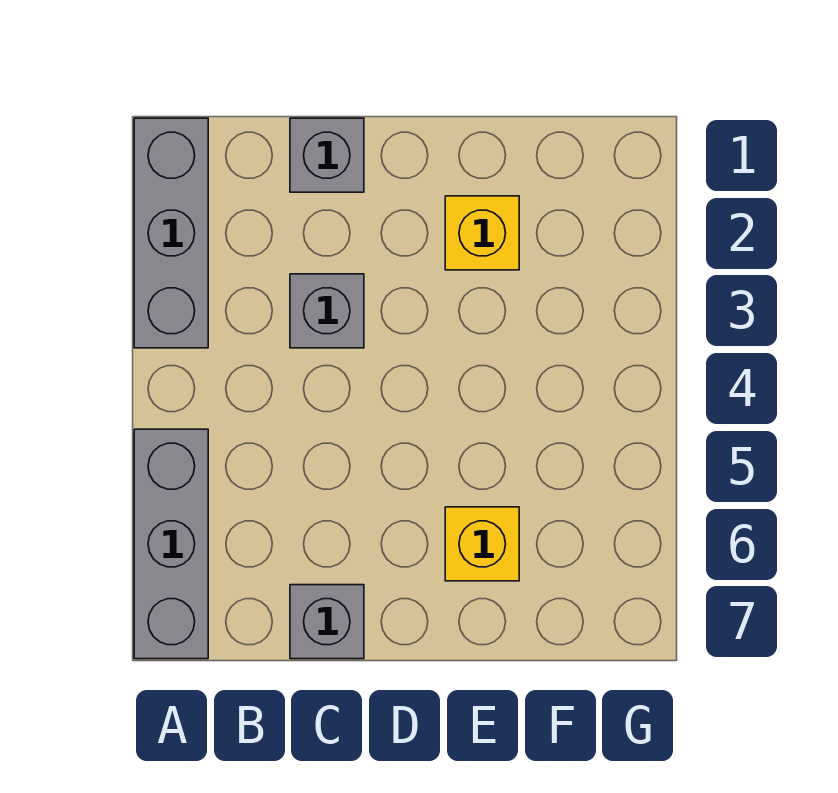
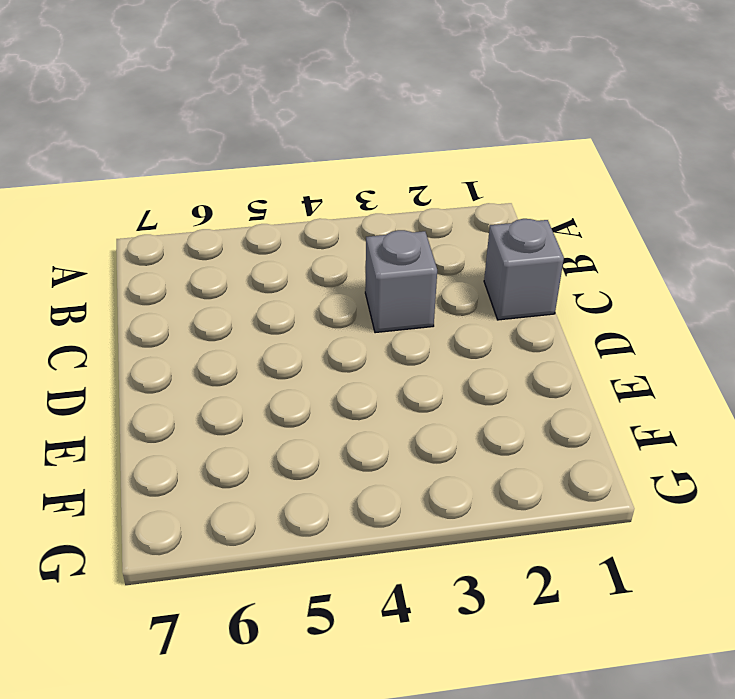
none -> grey 1x3 brick [134,118,208,348]
none -> grey 1x3 brick [134,429,208,659]

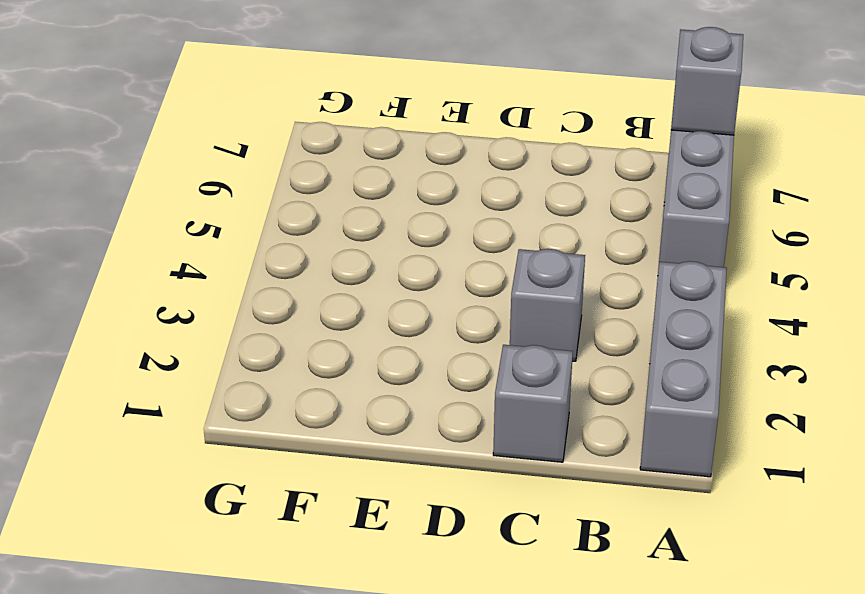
grey 1x1 brick [671,27,743,135] -> grey 1x1 brick moved to [290,585,364,659]
none -> yellow 1x1 brick [445,196,519,270]
none -> yellow 1x1 brick [445,507,519,581]

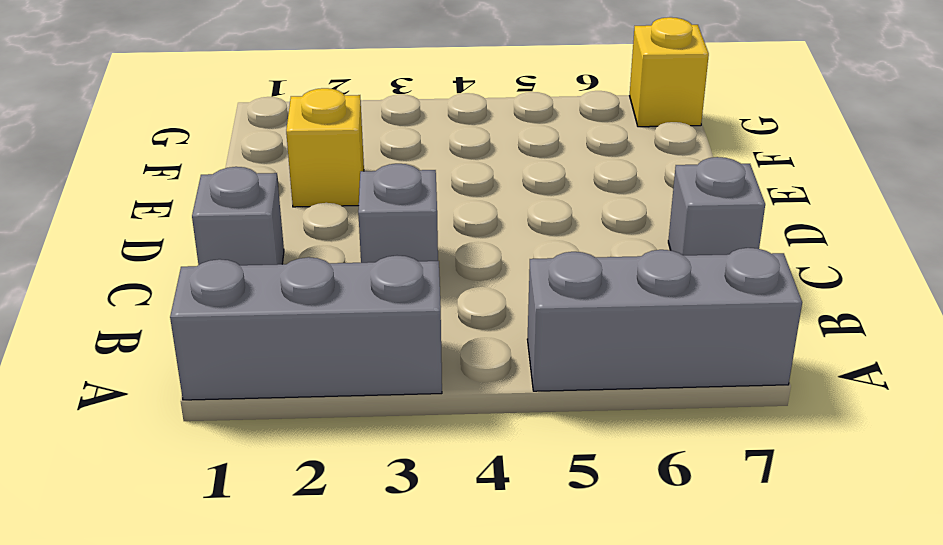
yellow 1x1 brick [629,17,709,127] -> yellow 1x1 brick moved to [445,507,519,581]

